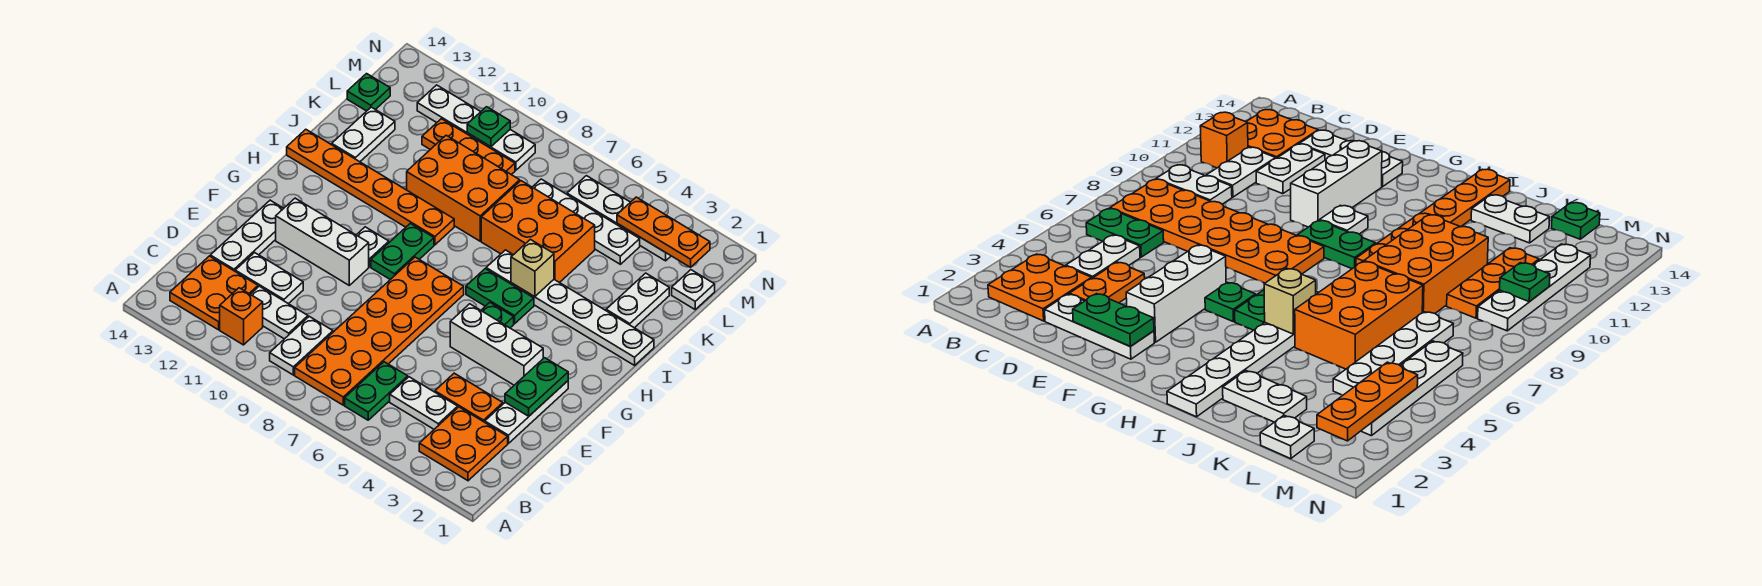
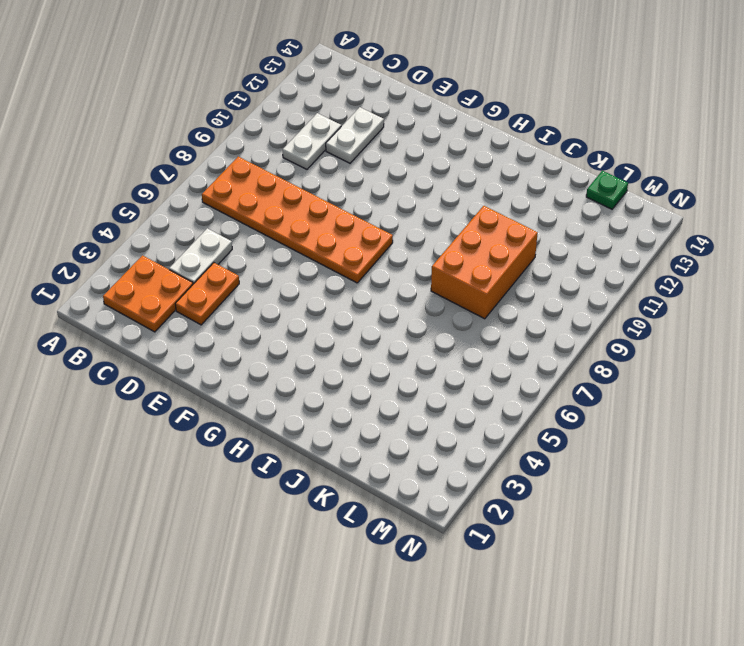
none -> green 1x2 plate [345,362,408,420]
none -> white 1x2 plate [270,316,333,375]
none -> orange 1x1 brick [220,288,263,345]
none -> orange 2x2 plate [170,256,258,330]

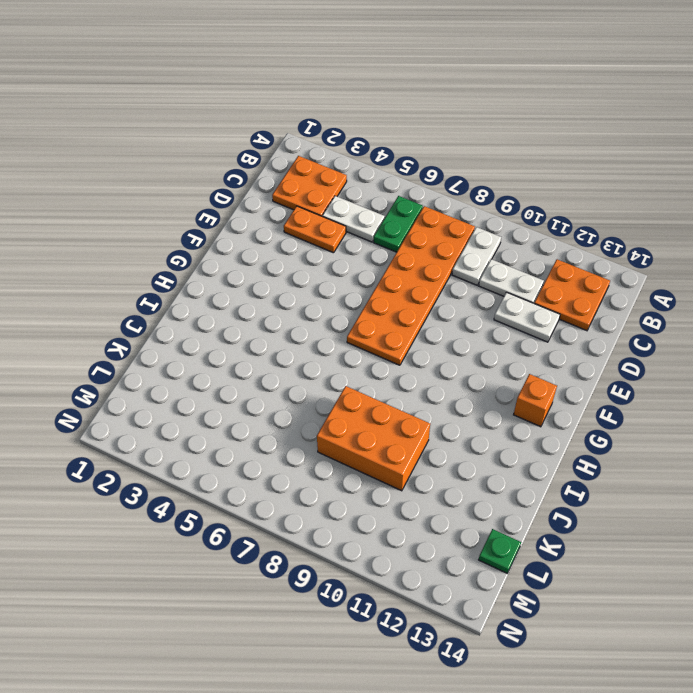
orange 1x1 brick [514,374,557,427] -> orange 1x1 brick moved to [220,288,263,345]
none -> white 1x3 plate [485,381,568,443]
none -> white 1x3 plate [210,200,284,271]
none -> white 1x3 brick [450,304,543,385]
none -> white 1x3 brick [276,198,369,285]

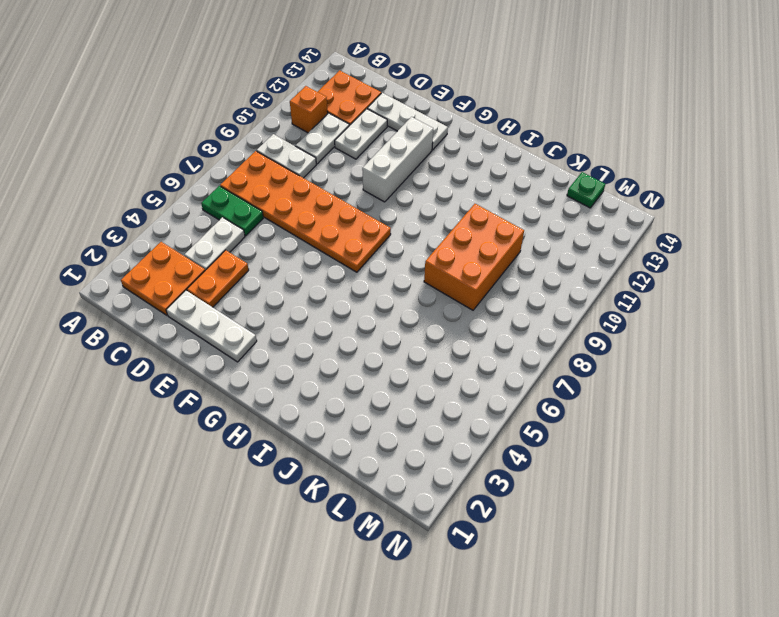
none -> white 1x3 brick [450,304,543,385]
none -> green 1x1 plate [481,303,514,328]
none -> green 1x2 plate [371,223,434,280]
none -> white 1x1 plate [357,227,389,267]

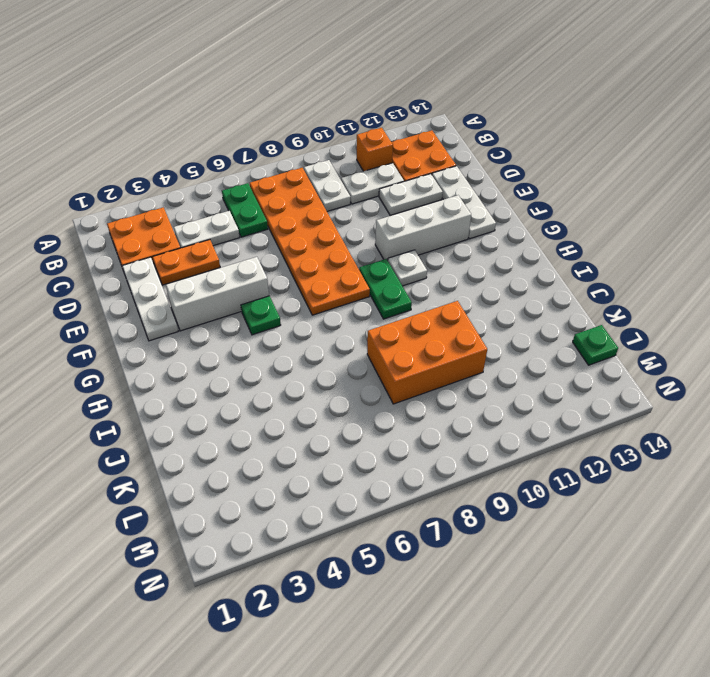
none -> green 1x2 plate [466,269,534,324]
none -> white 1x6 plate [486,250,654,365]
none -> orange 1x6 plate [287,129,454,245]
none -> white 1x2 plate [606,273,669,328]

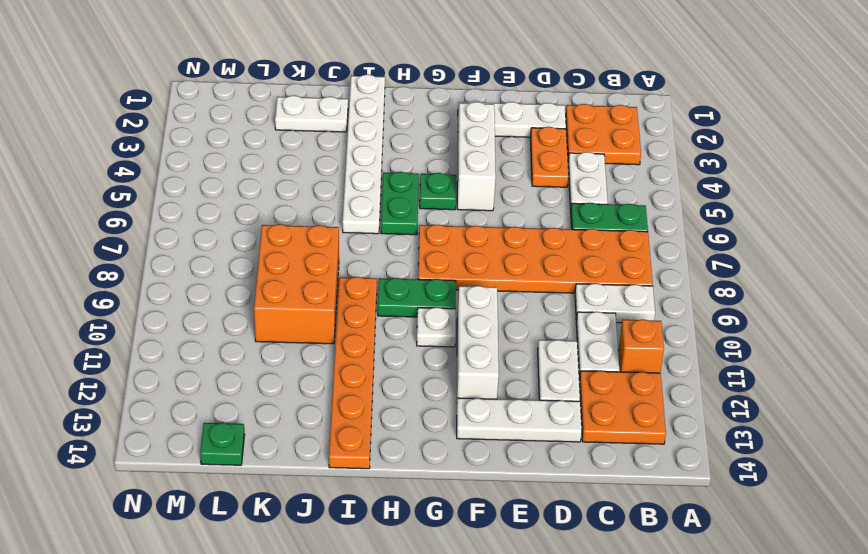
none -> orange 2x3 brick [481,181,595,283]
none -> white 1x2 plate [332,107,395,162]
none -> white 1x1 plate [672,270,715,309]
none -> white 1x4 plate [533,179,640,264]

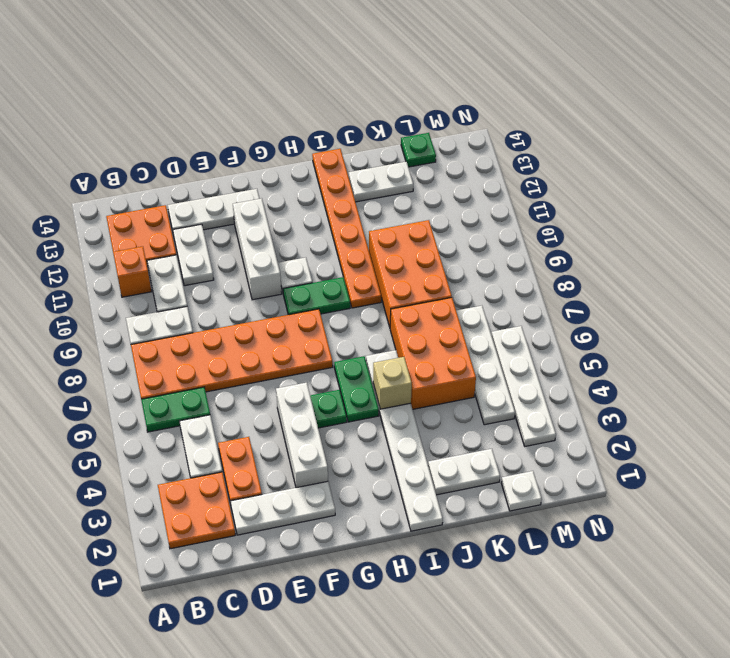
none -> orange 1x3 plate [422,119,515,175]
none -> white 1x4 plate [417,85,535,170]
none -> green 1x2 plate [505,358,568,416]
none -> orange 1x3 plate [617,197,710,267]

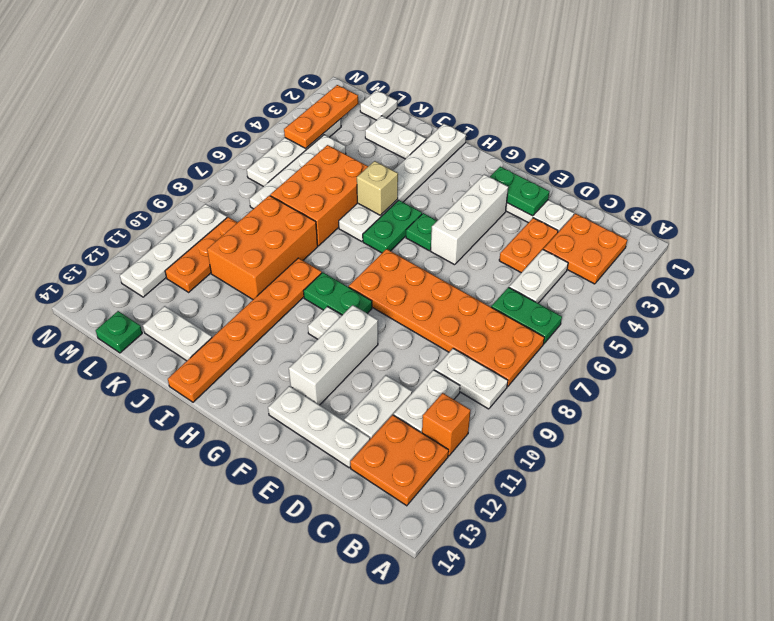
none -> green 1x1 plate [467,107,510,147]

